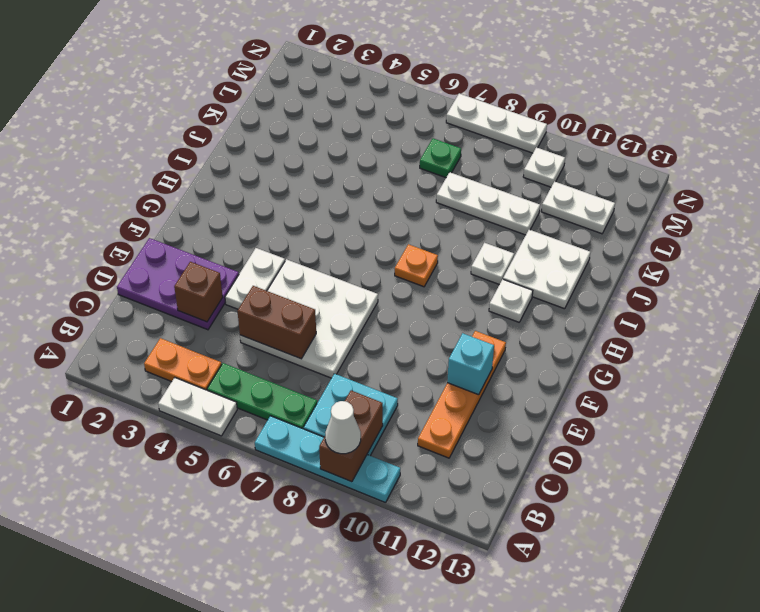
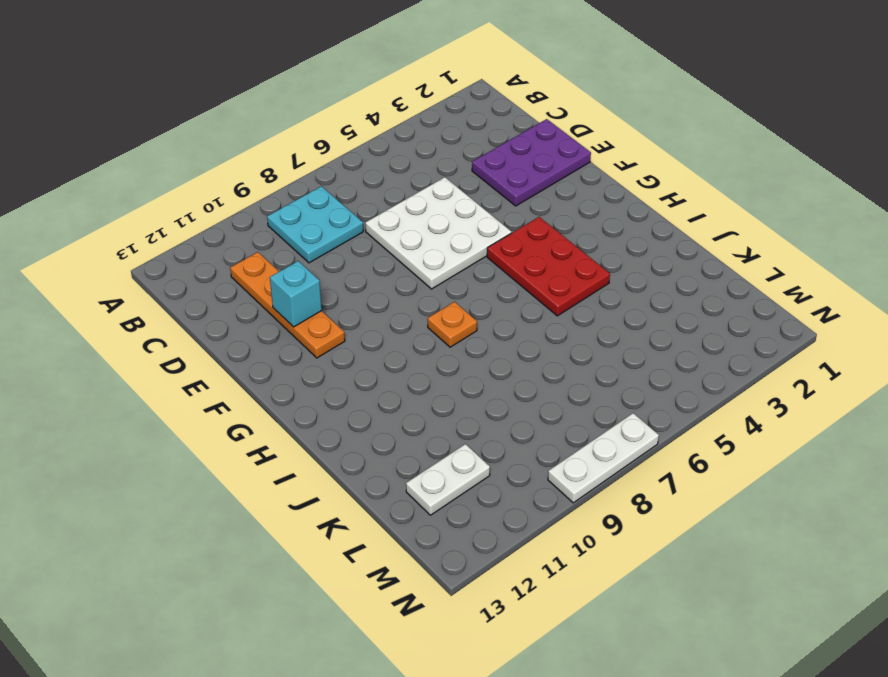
red 2x3 plate [487,217,610,316] -> none
none -> white 1x2 plate [158,378,237,436]
none -> cyan 1x4 plate [255,416,400,503]
none -> orange 1x2 plate [144,338,222,390]

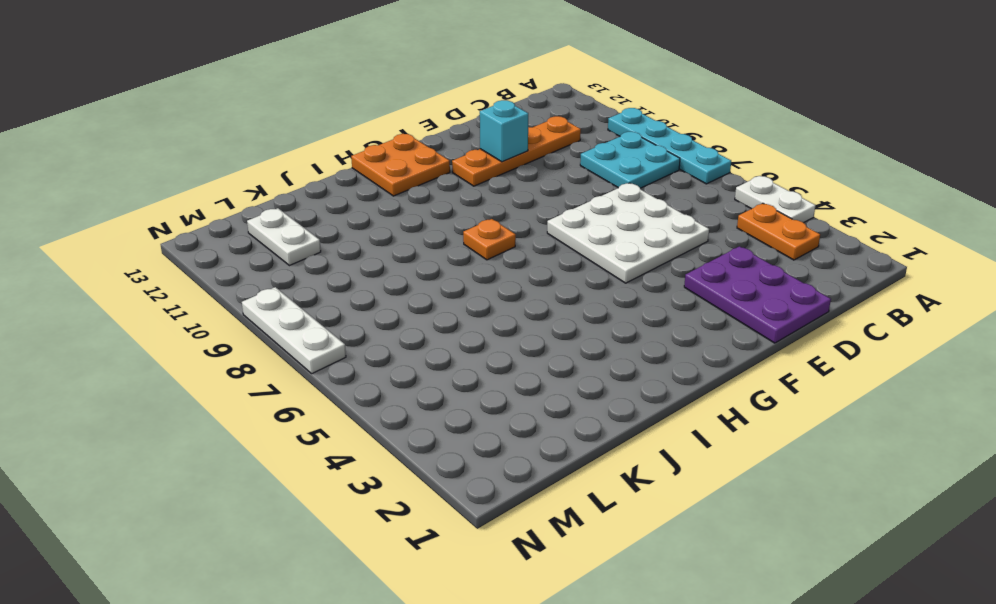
orange 2x2 plate [351,134,450,196] -> none
none -> green 1x3 plate [207,363,317,429]
none -> white 1x2 plate [225,248,285,309]
none -> white 1x1 plate [489,279,533,322]

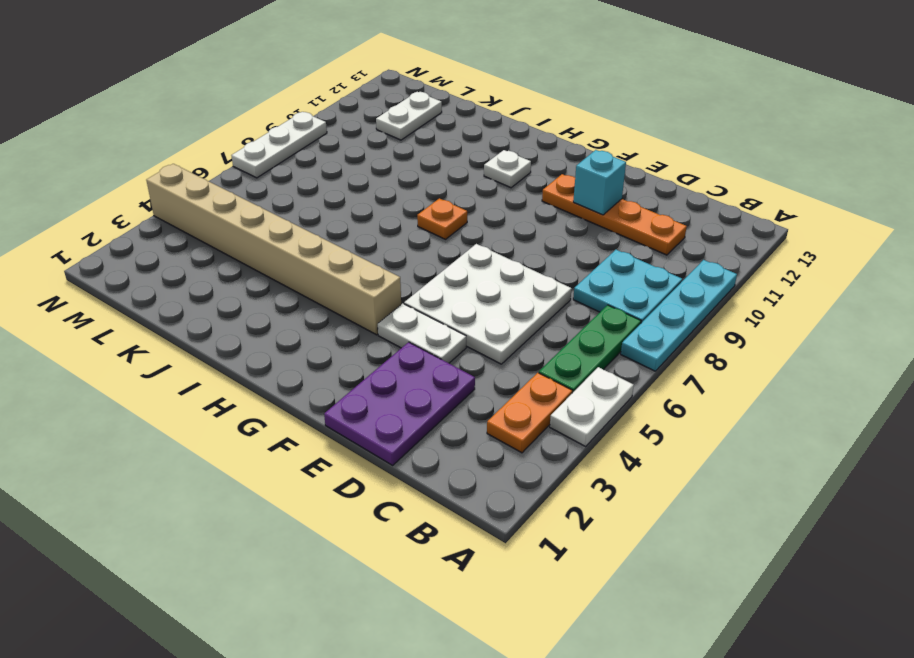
tan 1x8 brick [146,164,401,335] -> none
none -> white 1x1 plate [471,243,514,285]
none -> white 2x2 plate [503,230,590,309]
none -> white 1x3 plate [436,172,540,235]

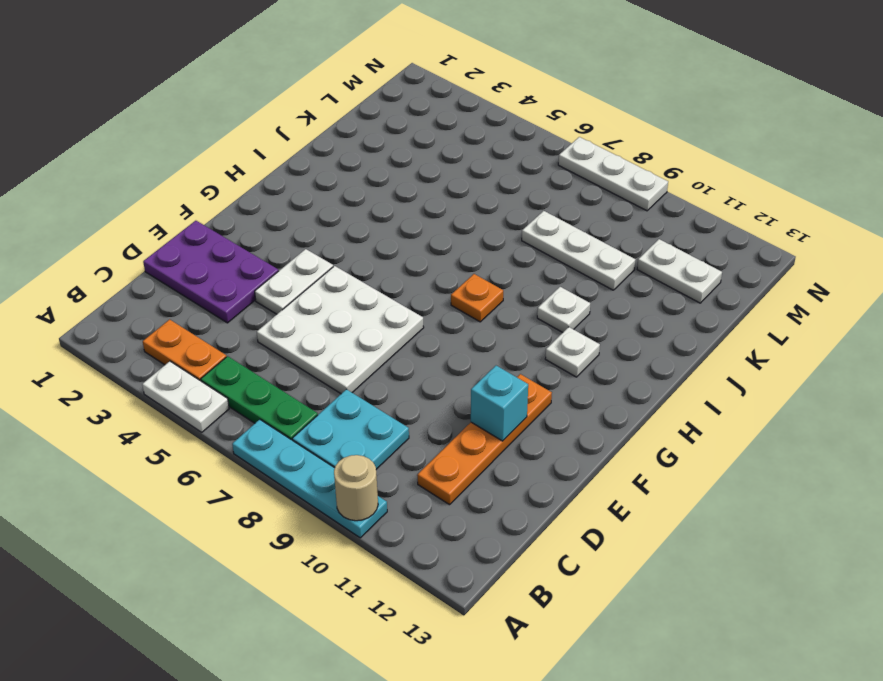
tan 1x1 round brick [334,455,378,521] -> none
none -> white 2x2 plate [503,230,590,309]
none -> green 1x1 plate [420,139,461,178]
none -> white 1x1 plate [523,147,565,187]

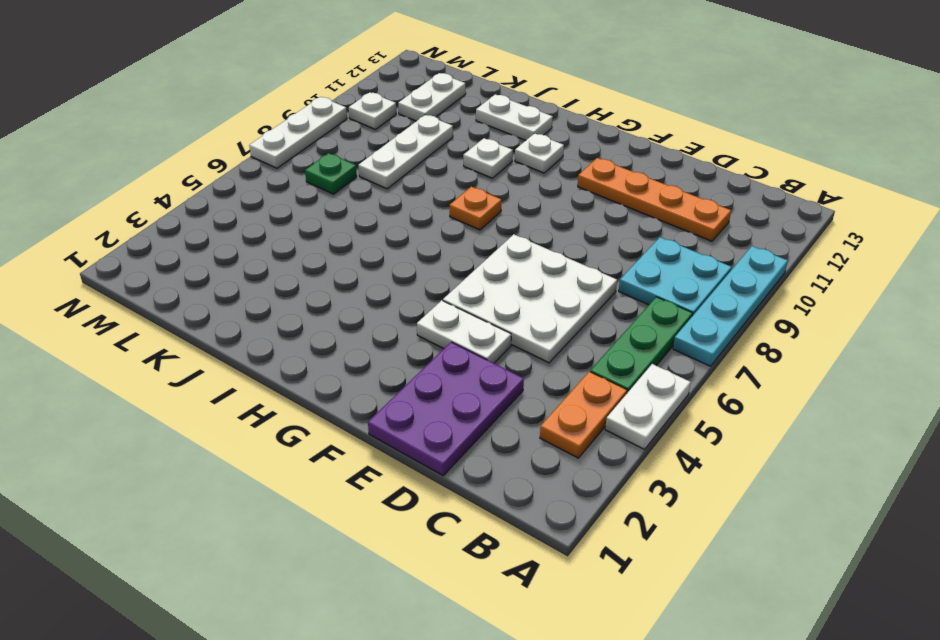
white 1x2 plate [476,94,553,141] -> white 2x2 plate [503,230,590,309]
none -> brown 1x2 brick [319,391,383,482]
none -> brown 1x1 brick [174,262,223,322]
none -> brown 1x2 brick [237,286,316,359]

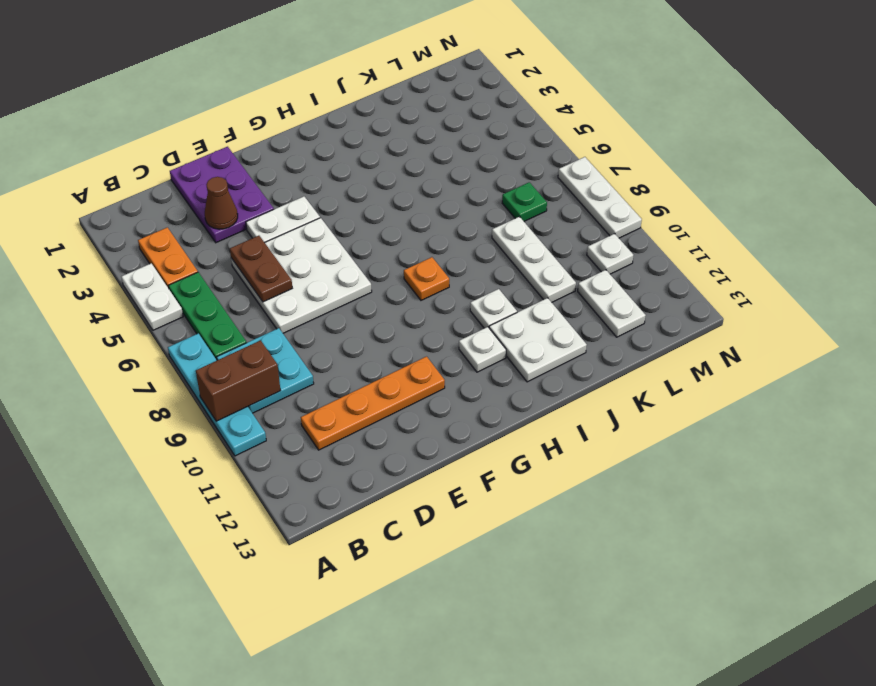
brown 1x1 cone [205,177,238,229] -> brown 1x1 brick [174,262,223,322]
brown 1x2 plate [230,236,292,302] -> brown 1x2 brick [237,286,316,359]
none -> cyan 1x1 brick [447,333,494,395]
none -> white 1x1 cone [325,401,361,454]

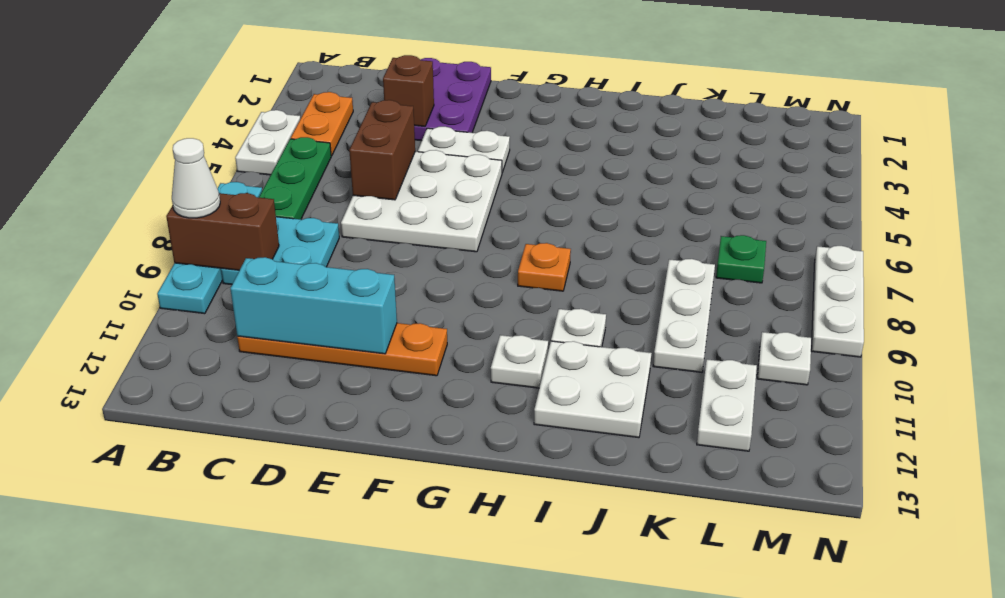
cyan 1x3 brick [230,257,397,354] -> cyan 1x1 brick [447,333,494,395]

